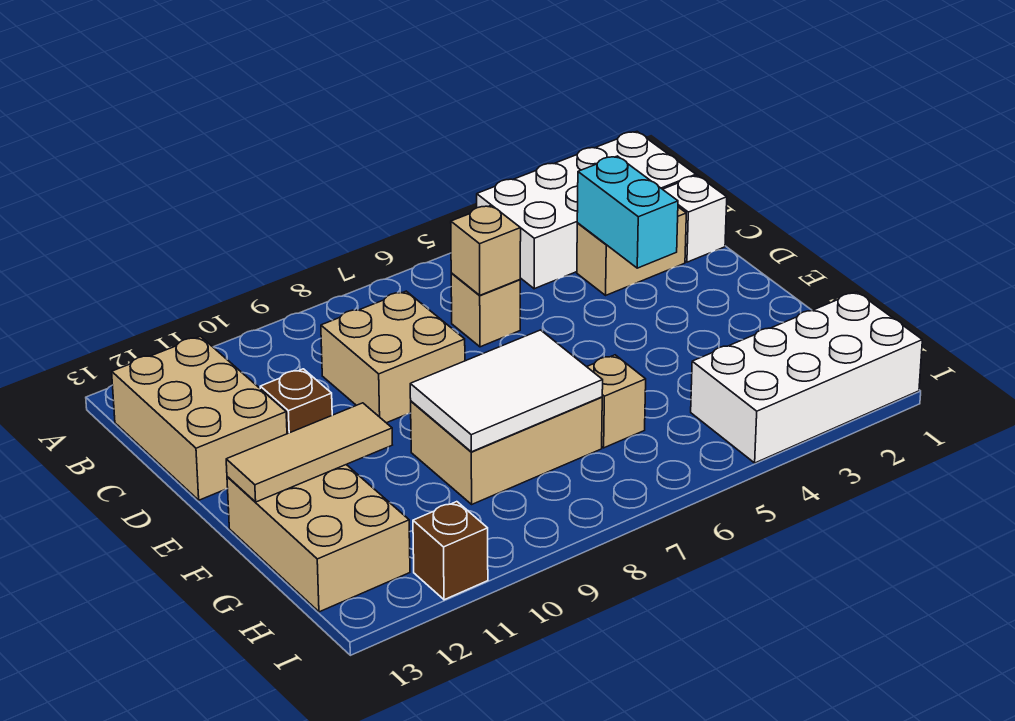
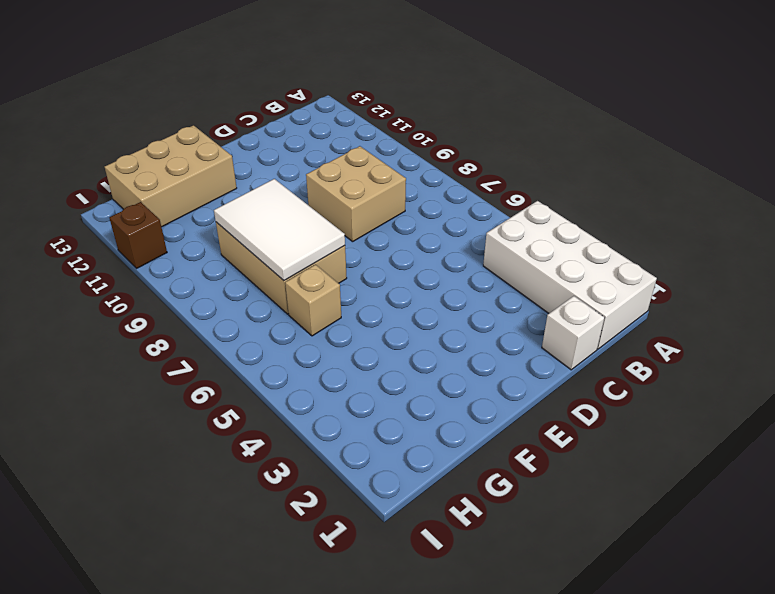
none -> tan 2x3 brick [112,337,287,500]
none -> tan 1x2 brick [577,207,686,295]
none -> tan 1x1 brick [451,273,520,347]

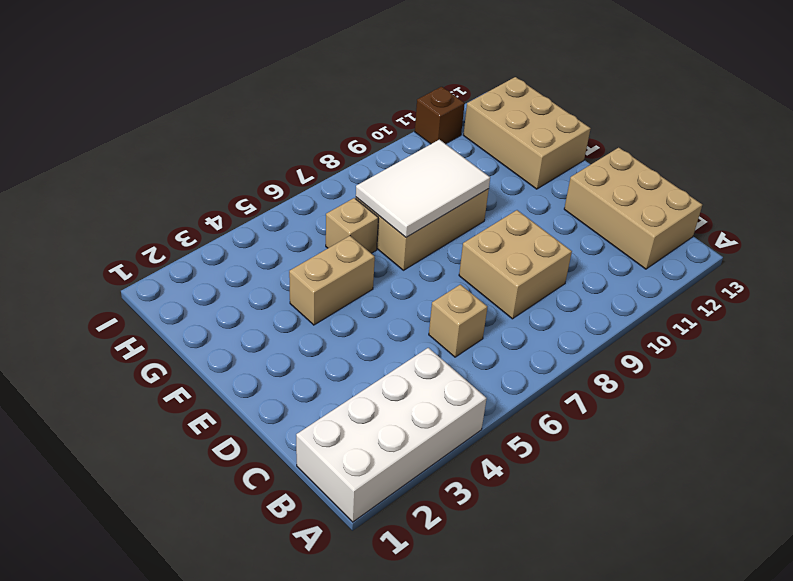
tan 1x2 brick [289,236,375,325] -> tan 1x2 brick moved to [577,207,686,295]
none -> white 1x1 brick [663,175,727,262]
none -> brown 1x1 brick [260,369,332,434]
none -> white 2x4 brick [691,292,922,463]

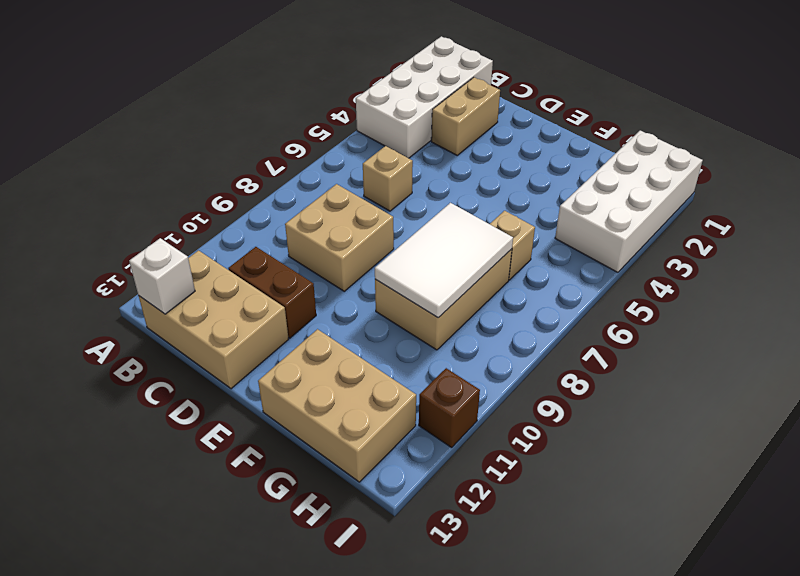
white 1x1 brick [129,238,195,314] -> white 1x1 brick moved to [663,175,727,262]
brown 1x2 brick [228,247,316,338] -> brown 1x1 brick [260,369,332,434]
none -> cyan 1x2 brick [577,156,678,268]
none -> tan 1x1 brick [451,205,521,295]
none -> tan 1x3 tile [226,403,392,502]

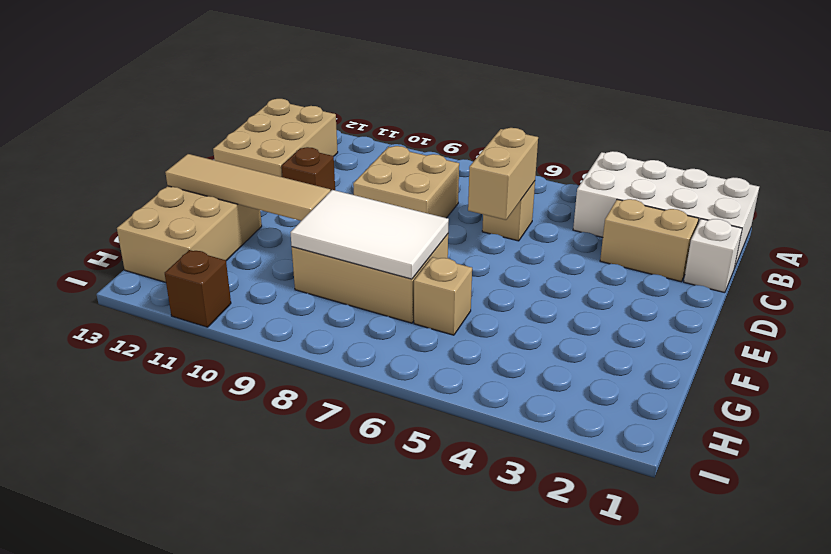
tan 1x2 brick [468,128,538,220] -> tan 1x1 brick [451,205,521,295]
tan 1x4 tile [165,154,330,221] -> tan 1x3 tile [226,403,392,502]
none -> white 2x4 brick [691,292,922,463]
none -> cyan 1x2 brick [577,156,678,268]

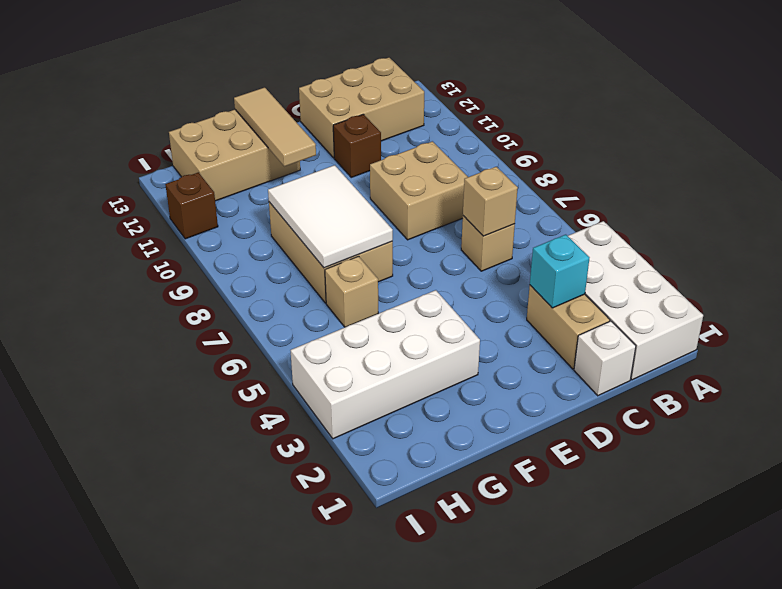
cyan 1x1 brick [530,235,589,308] -> cyan 1x2 brick [577,156,678,268]
white 2x4 brick [290,290,480,439] -> white 2x4 brick turned to [691,292,922,463]

